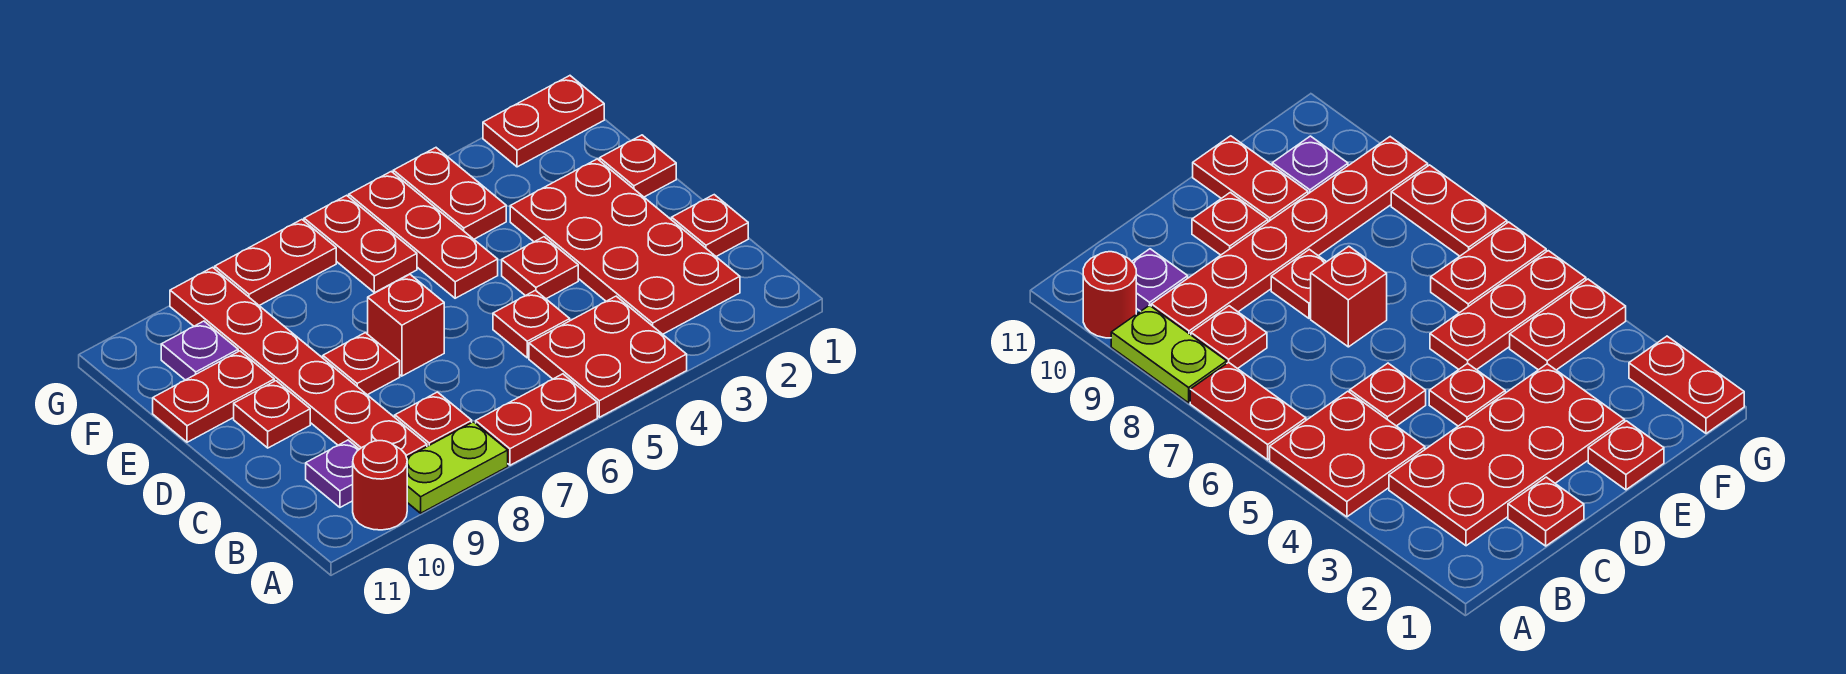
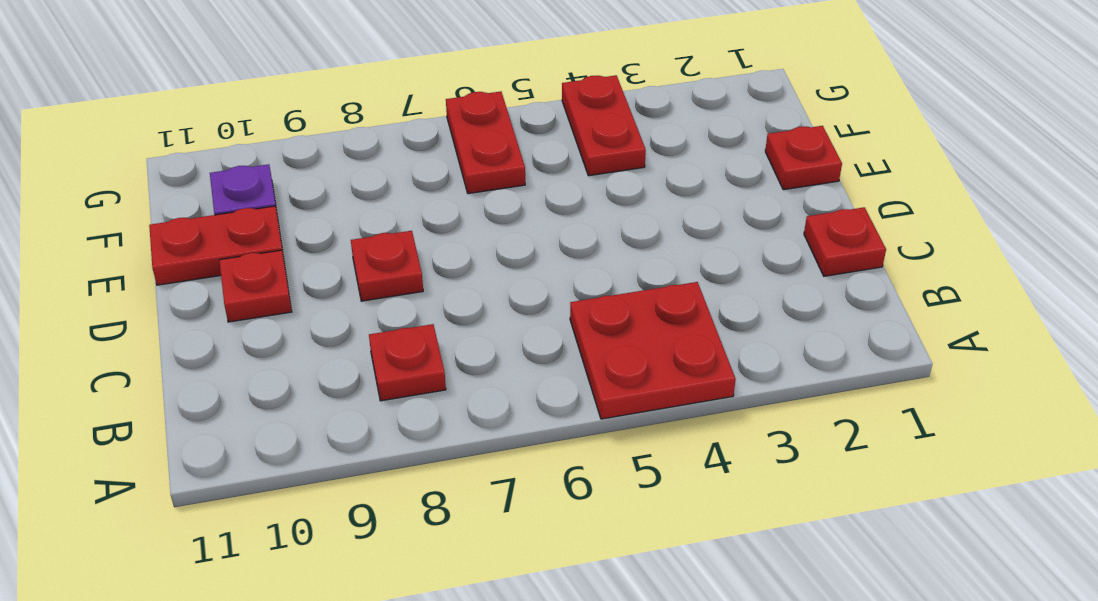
none -> red 1x2 plate [476,374,597,465]
none -> lime 1x2 plate [407,422,508,513]
none -> red 1x1 round brick [353,441,407,530]

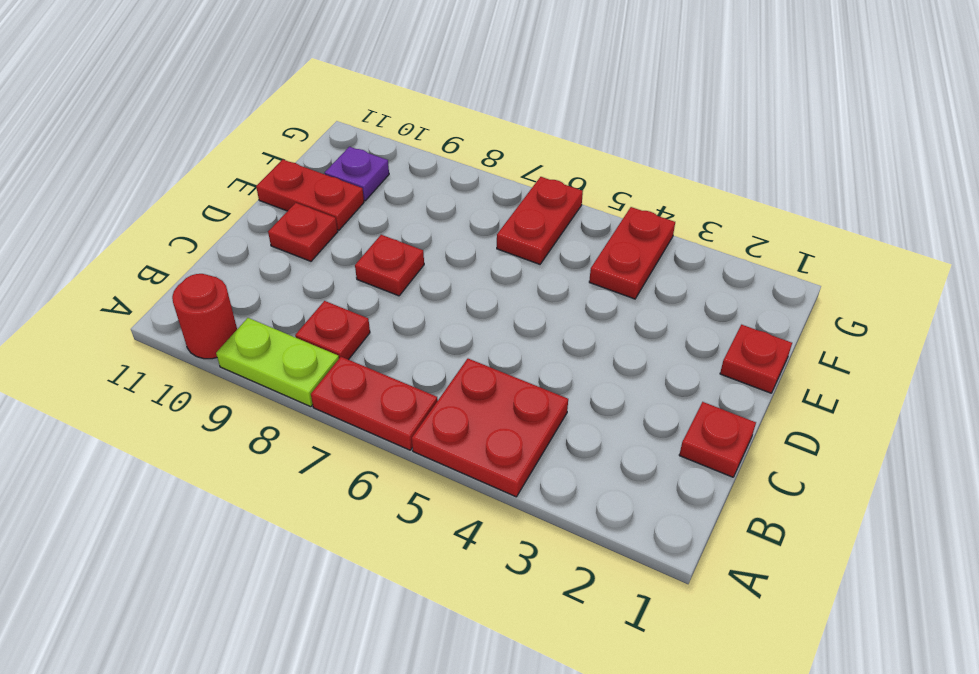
none -> red 2x4 plate [510,159,740,334]
none -> red 1x6 plate [170,267,427,458]
none -> purple 1x1 plate [306,440,359,507]

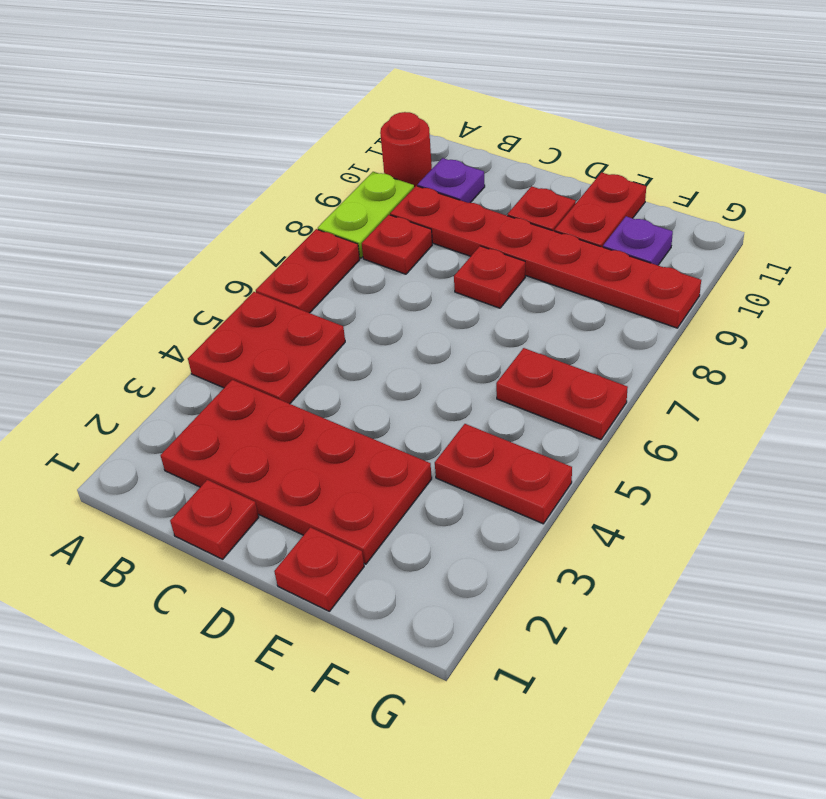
none -> red 1x1 plate [493,290,570,358]
none -> red 1x1 plate [502,237,578,299]
none -> red 1x1 brick [368,275,444,376]

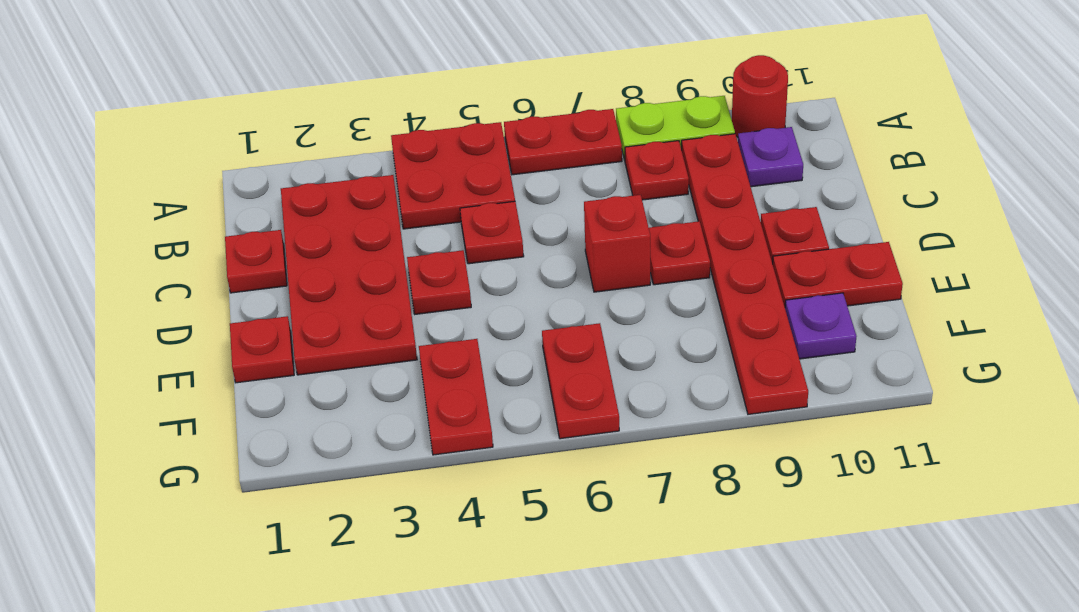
none -> red 1x3 plate [349,171,498,298]
none -> red 1x2 plate [483,76,604,167]
none -> red 1x2 plate [215,220,336,305]

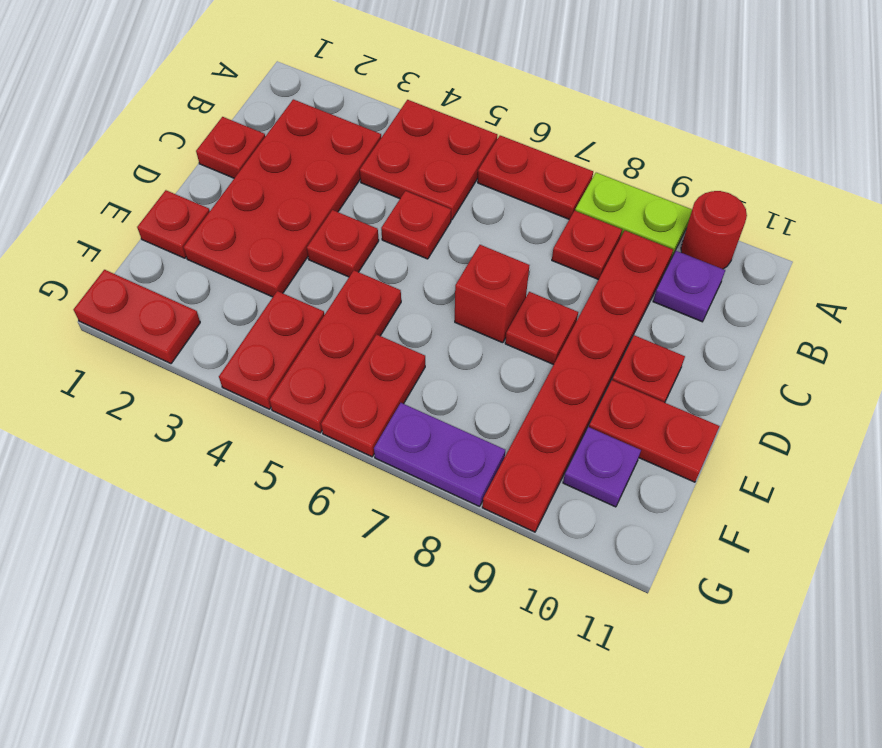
purple 1x2 plate [374,403,505,506] -> red 1x2 plate [215,220,336,305]

